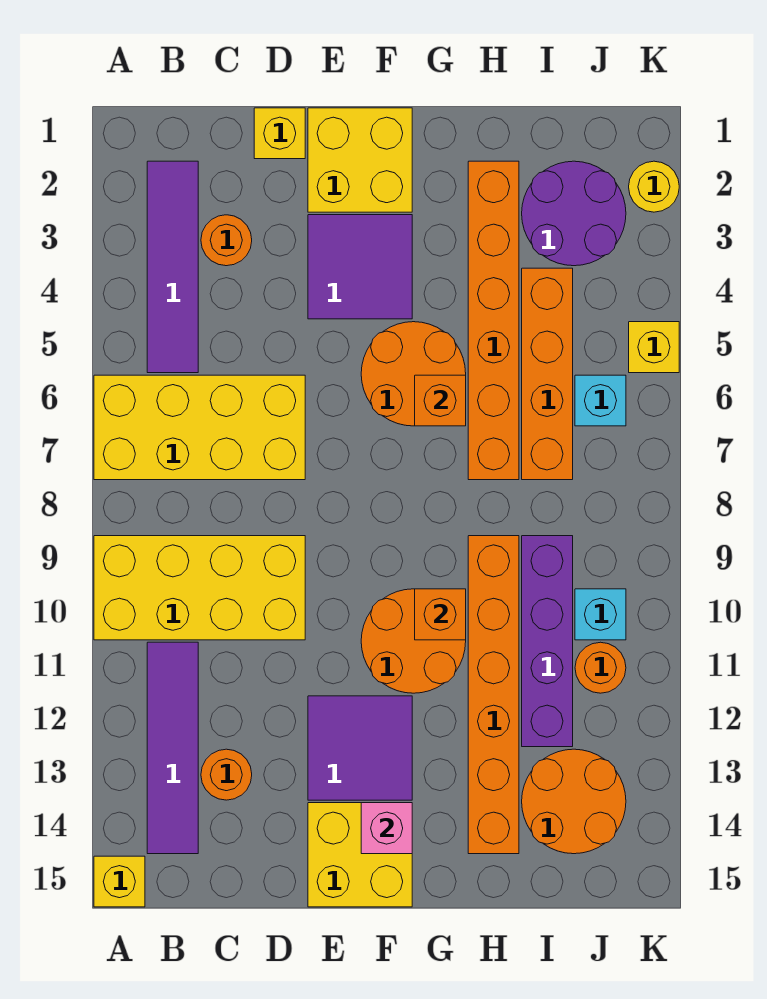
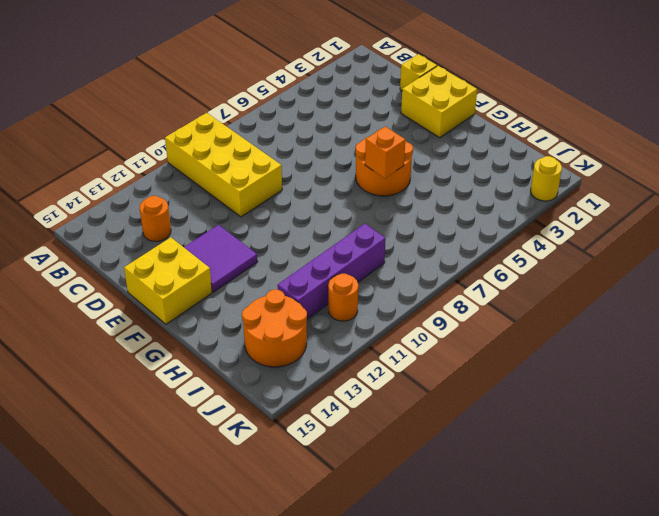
none -> yellow 2x4 brick [94,375,305,480]
none -> yellow 1x1 brick [94,856,145,907]
none -> purple 1x4 tile [147,161,198,373]

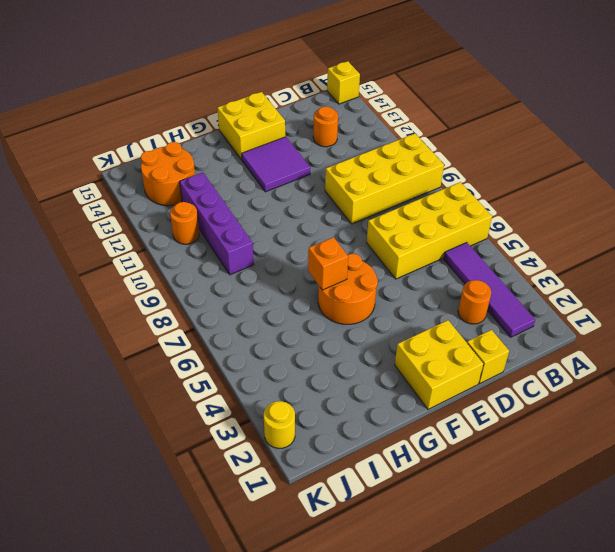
none -> purple 1x4 tile [147,642,198,854]
none -> purple 2x2 tile [308,215,412,319]
none -> orange 2x2 round brick [361,589,466,693]

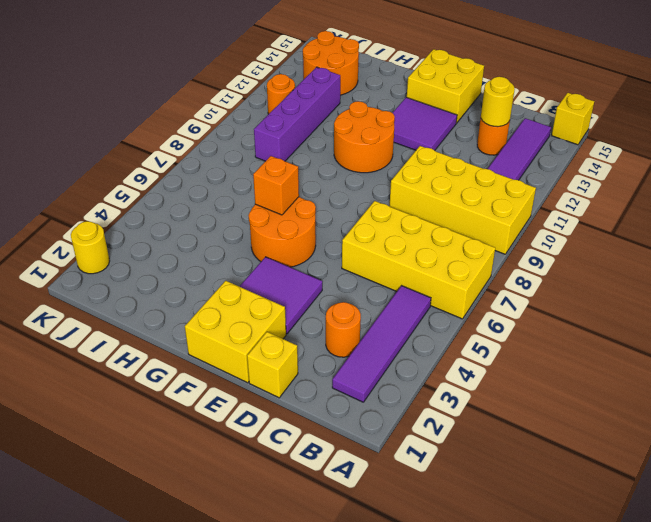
yellow 1x1 round brick [481,77,515,127] -> none
none -> orange 1x6 brick [468,161,519,480]
none -> orange 1x6 brick [468,536,519,854]
none -> purple 2x2 round brick [522,161,626,266]

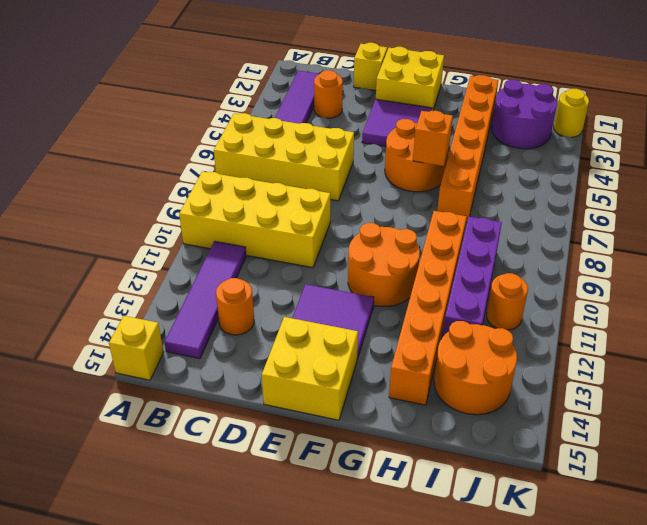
none -> orange 1x4 brick [522,268,573,480]
none -> cyan 1x1 brick [575,375,626,426]
none -> cyan 1x1 brick [575,589,626,640]

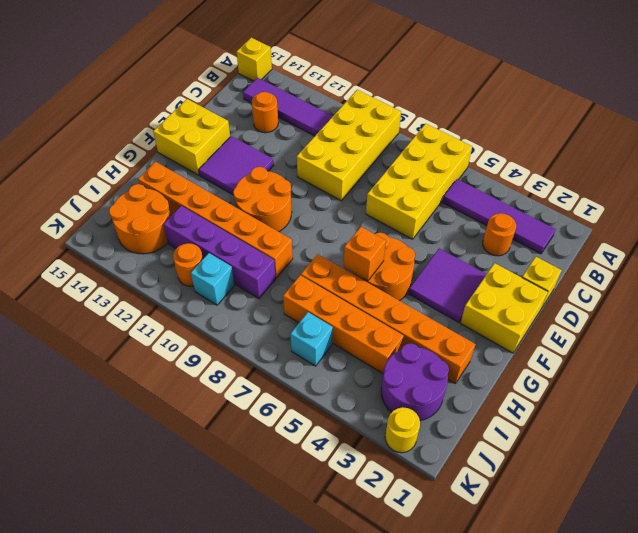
none -> yellow 1x1 brick [629,322,679,373]
none -> pink 1x1 brick [361,803,412,854]
none -> orange 1x1 brick [415,589,466,640]

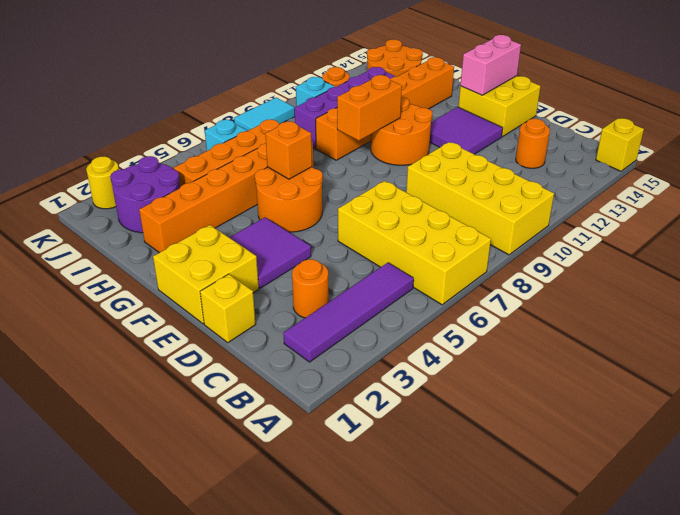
pink 1x2 brick [460,35,521,95] -> pink 1x1 brick [361,803,412,854]
orange 1x2 brick [337,75,402,141] -> orange 1x1 brick [415,589,466,640]
cyan 1x2 tile [234,98,295,131] -> none
none -> purple 1x4 tile [147,642,198,854]
none -> yellow 1x1 brick [629,322,679,373]

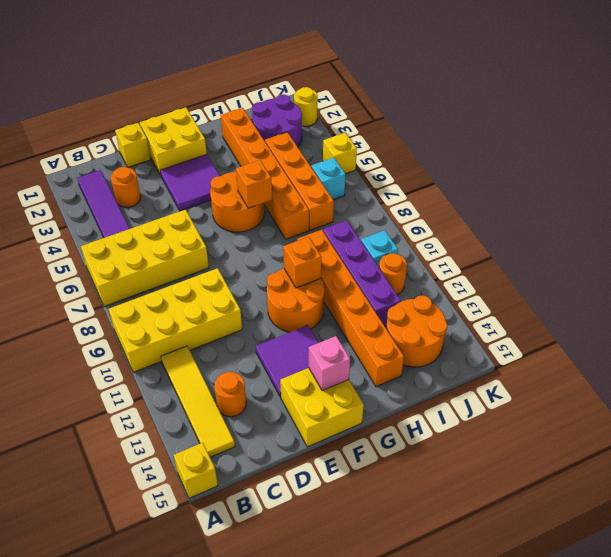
yellow 1x4 tile [161,346,235,457] -> purple 1x4 tile [147,642,198,854]

